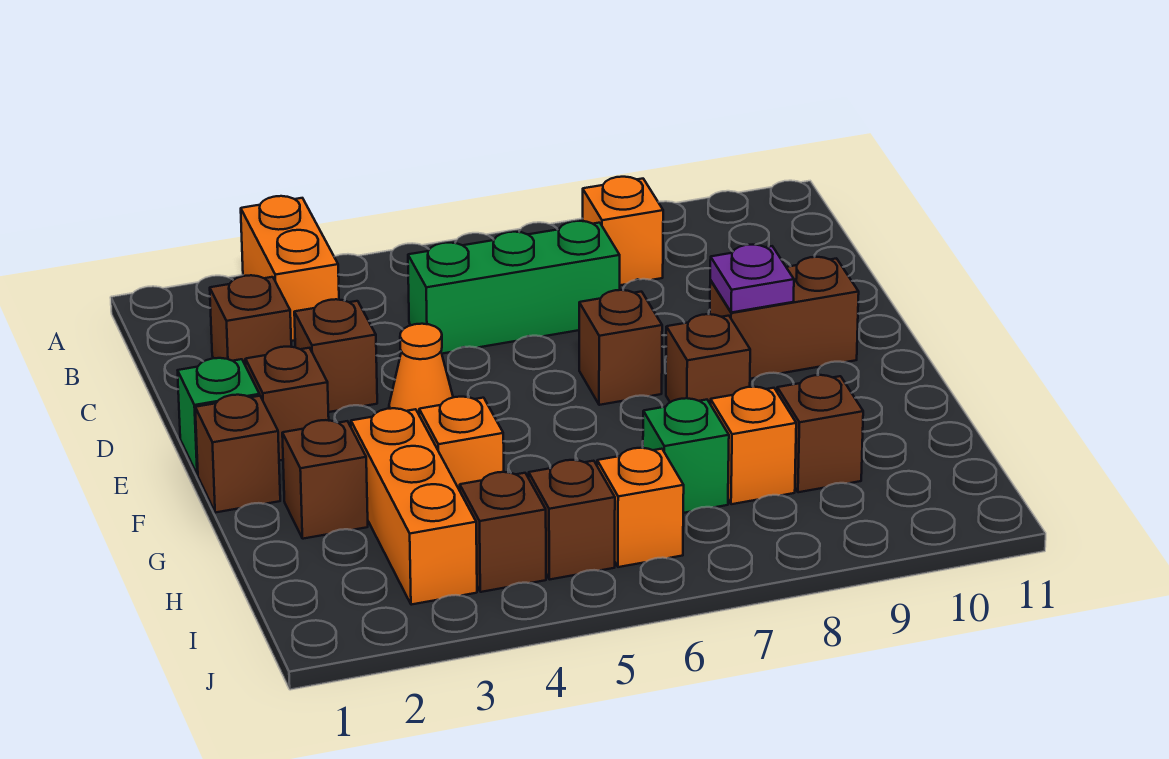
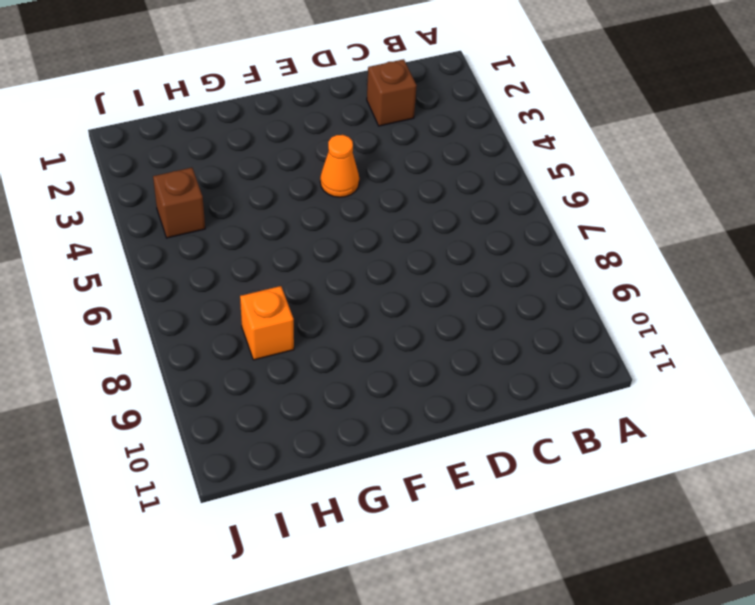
none -> orange 1x2 brick [241,196,339,341]
none -> orange 1x1 brick [583,177,663,285]
none -> green 1x3 brick [408,221,620,354]

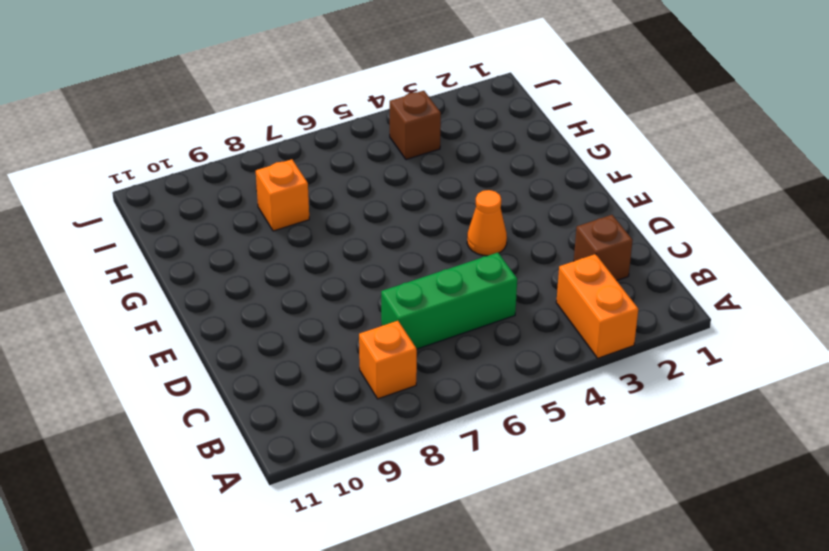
none -> brown 1x1 brick [294,299,377,412]
none -> green 1x1 brick [178,358,260,475]
none -> brown 1x1 brick [245,347,329,461]

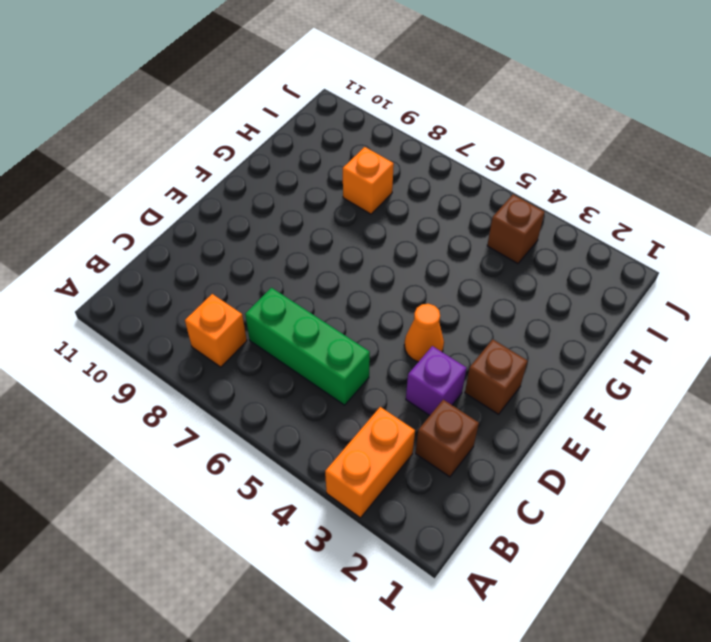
purple 1x1 brick [406,346,466,415] -> brown 1x1 brick [294,299,377,412]
none -> green 1x1 brick [178,358,260,475]
none -> brown 1x1 brick [579,290,662,405]
none -> brown 1x2 brick [710,257,859,379]

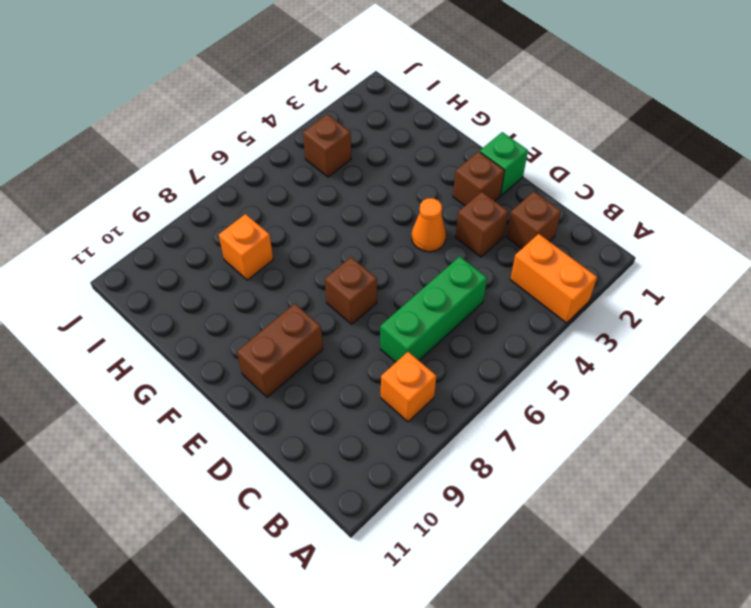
none -> brown 1x1 brick [195,395,280,513]
none -> brown 1x1 brick [666,314,750,404]
none -> brown 1x1 brick [282,420,368,539]

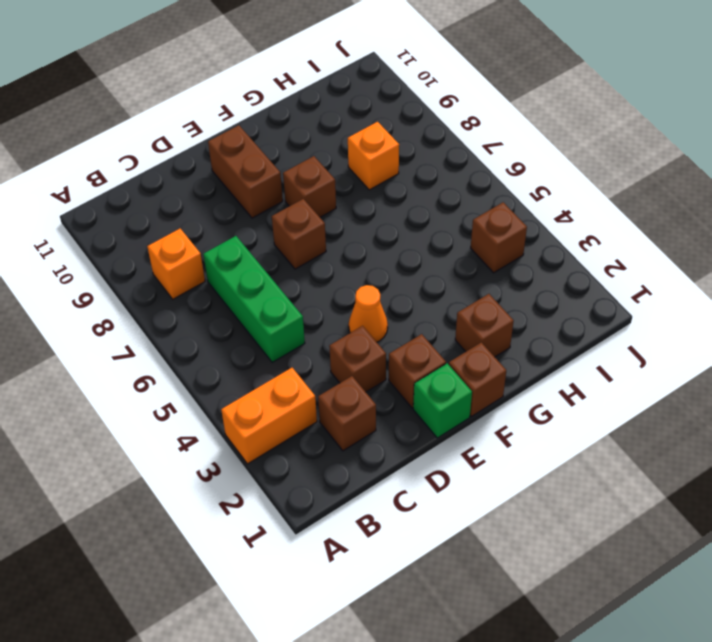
none -> orange 1x3 brick [351,408,477,605]
none -> orange 1x1 brick [419,397,504,491]
none -> green 1x1 brick [643,398,729,513]

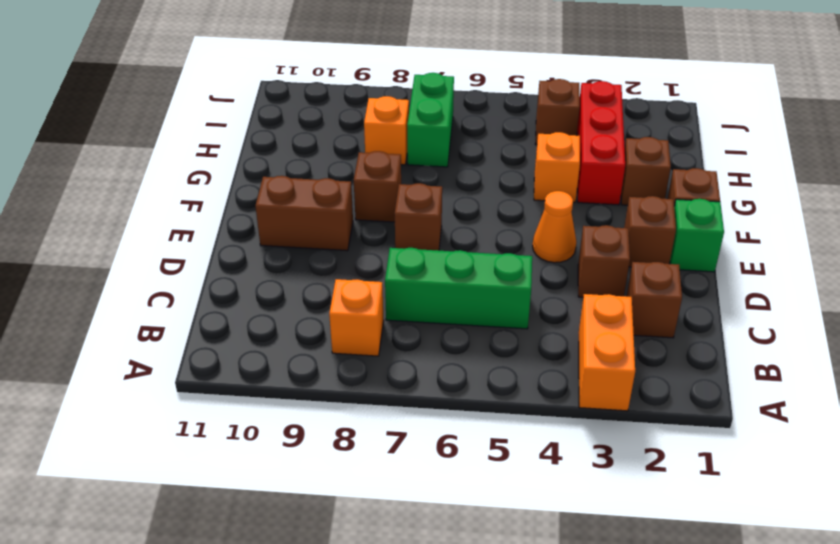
red 1x3 brick [577,81,625,205] -> orange 1x3 brick [351,408,477,605]
green 1x2 brick [407,73,454,167] -> green 1x1 brick [643,398,729,513]
none -> brown 1x1 brick [777,375,863,492]
none -> brown 1x1 brick [529,460,615,580]
none -> orange 1x1 brick [597,448,684,567]

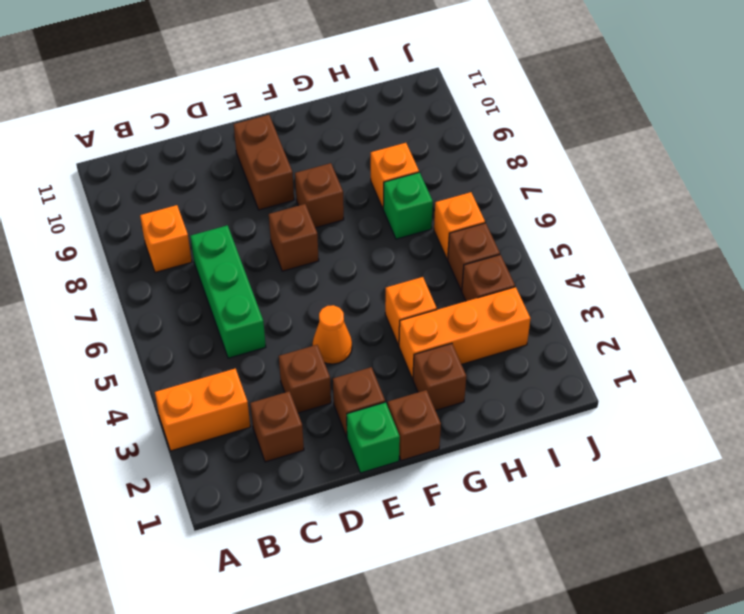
none -> brown 1x1 brick [777,375,863,492]
none -> purple 1x1 plate [710,245,794,312]

